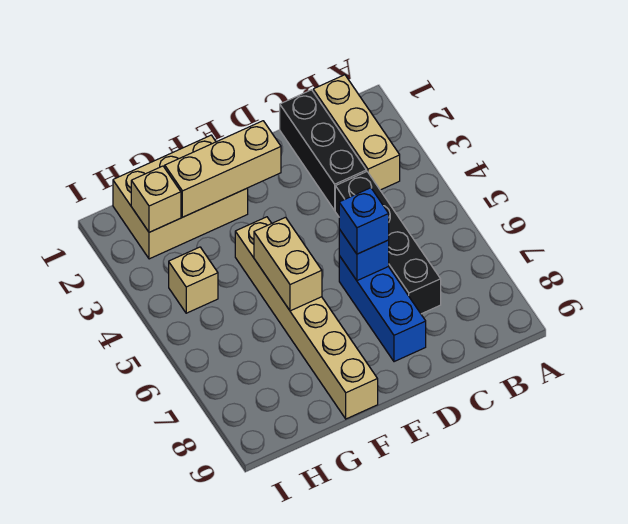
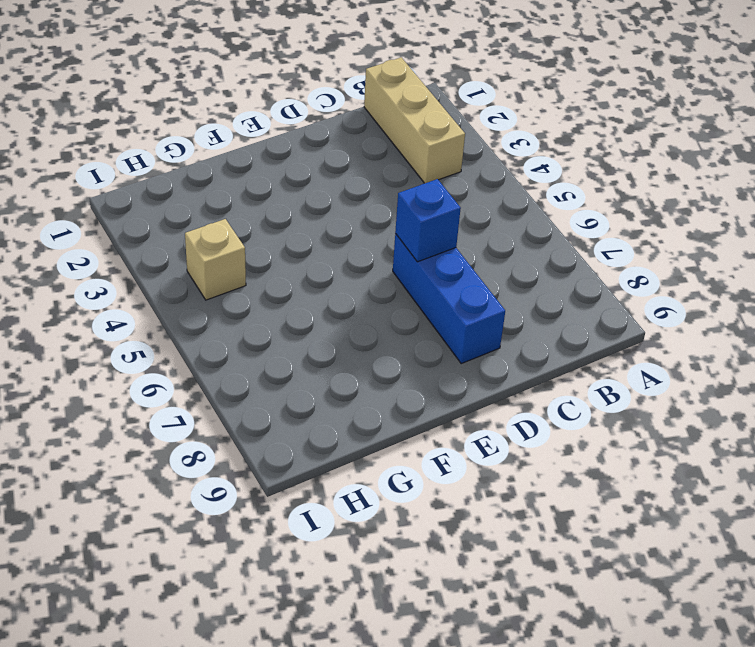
none -> black 1x3 brick [280,90,366,210]
none -> black 1x4 brick [335,172,441,314]
none -> tan 2x3 brick [113,135,248,259]

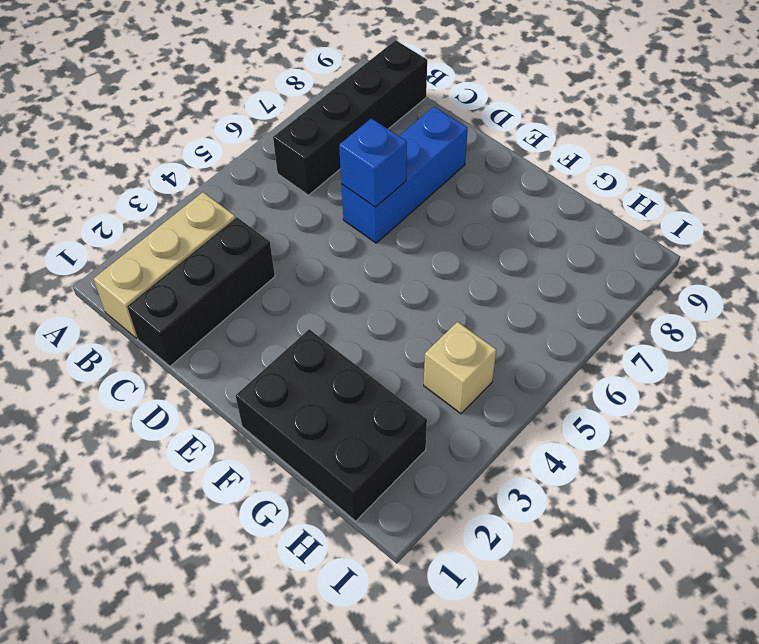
black 1x4 brick [273,40,427,195] -> black 1x4 brick moved to [335,172,441,314]
black 2x3 brick [236,329,427,521] -> tan 2x3 brick [113,135,248,259]
none -> tan 1x6 brick [235,217,378,419]
none -> tan 1x3 brick [165,121,281,217]
none -> tan 1x2 brick [254,217,322,311]

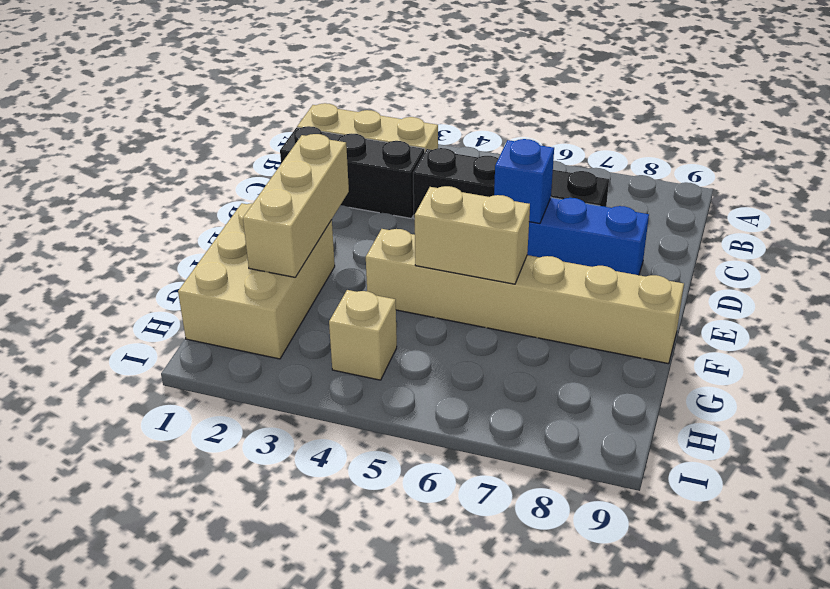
none -> tan 1x1 brick [131,166,181,232]
none -> blue 1x1 brick [339,188,389,254]

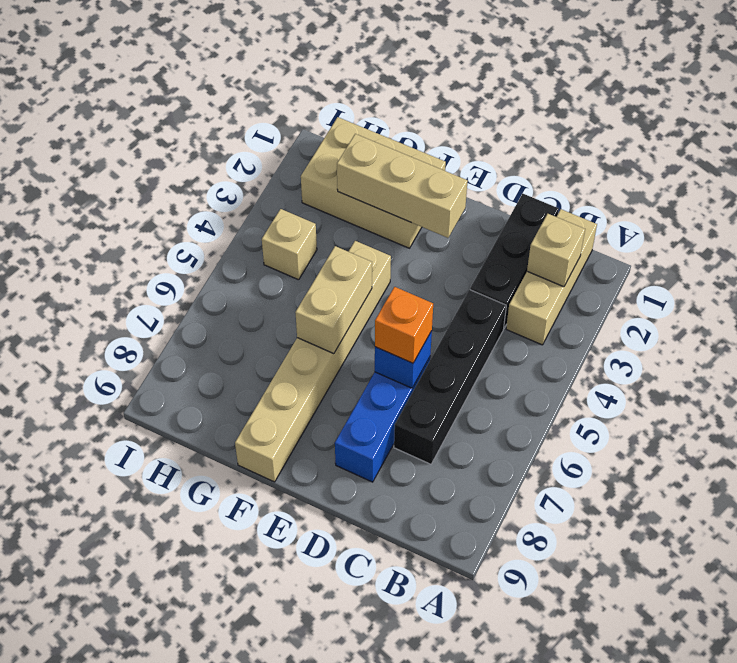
tan 1x1 brick [527,214,585,287] -> tan 1x1 brick moved to [131,166,181,232]
orange 1x1 brick [375,287,433,363] -> blue 1x1 brick [339,188,389,254]

